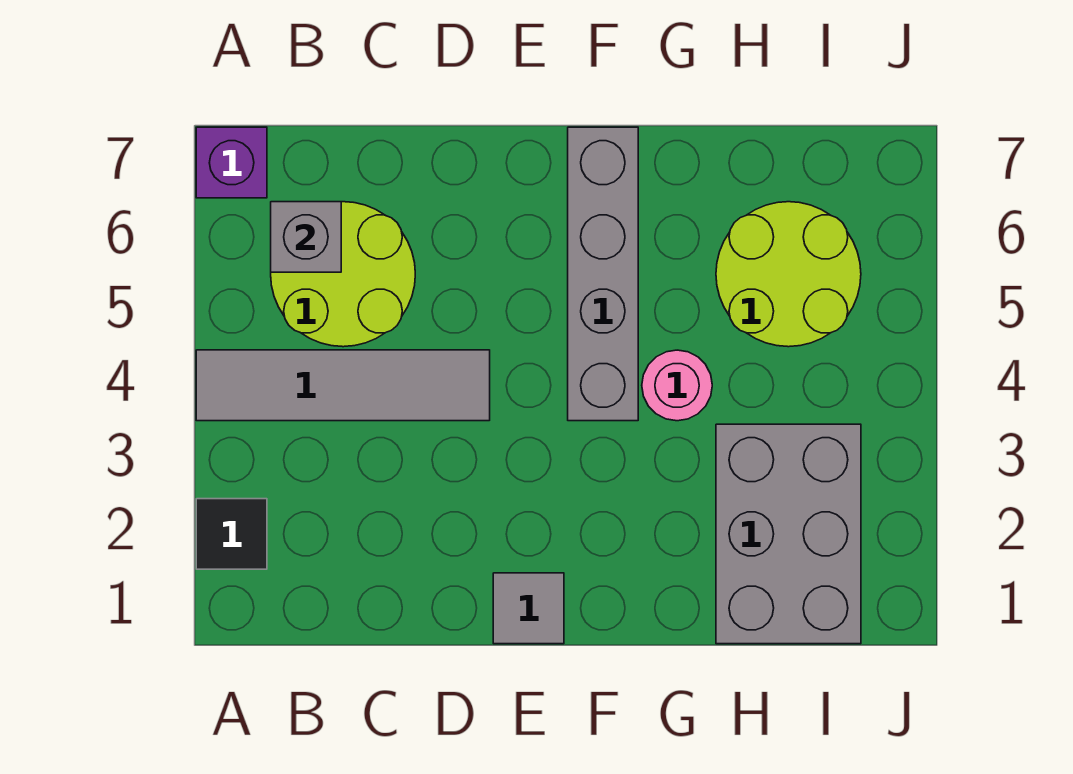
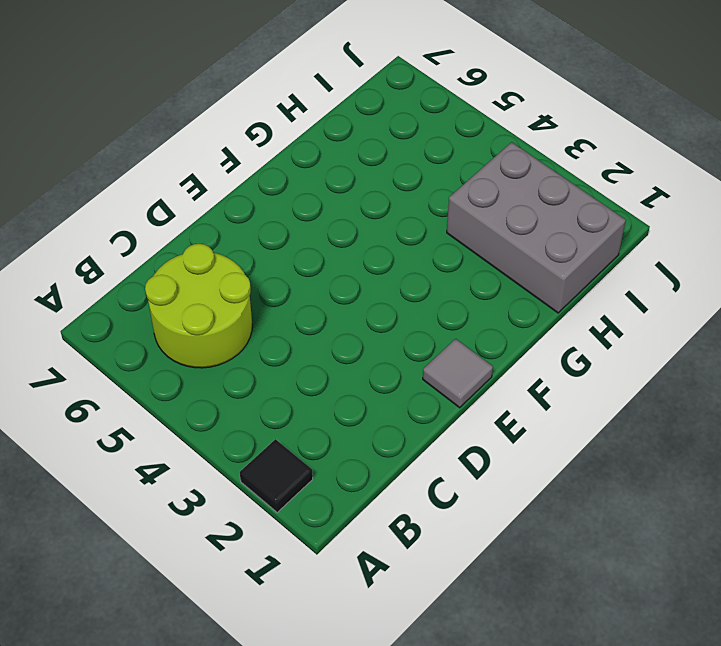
none -> grey 1x4 tile [196,350,490,421]
none -> purple 1x1 brick [196,127,267,198]

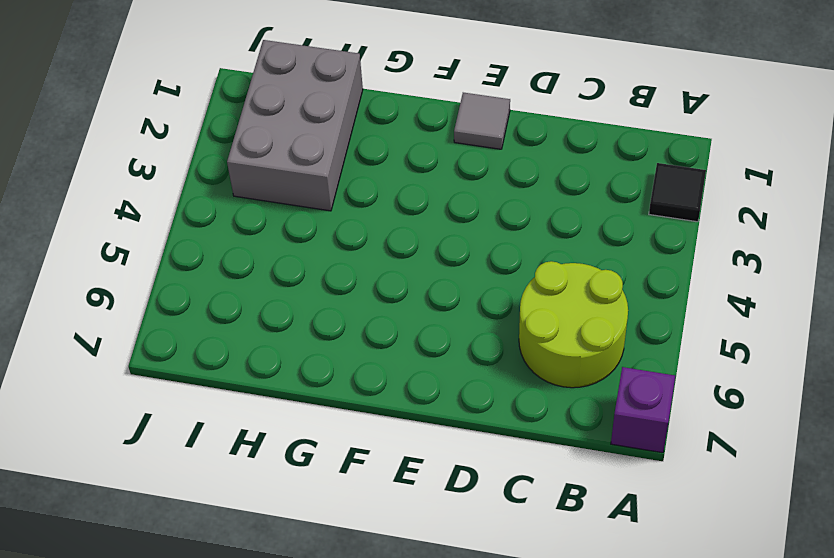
none -> grey 1x4 tile [196,350,490,421]
none -> grey 1x4 brick [568,127,638,421]

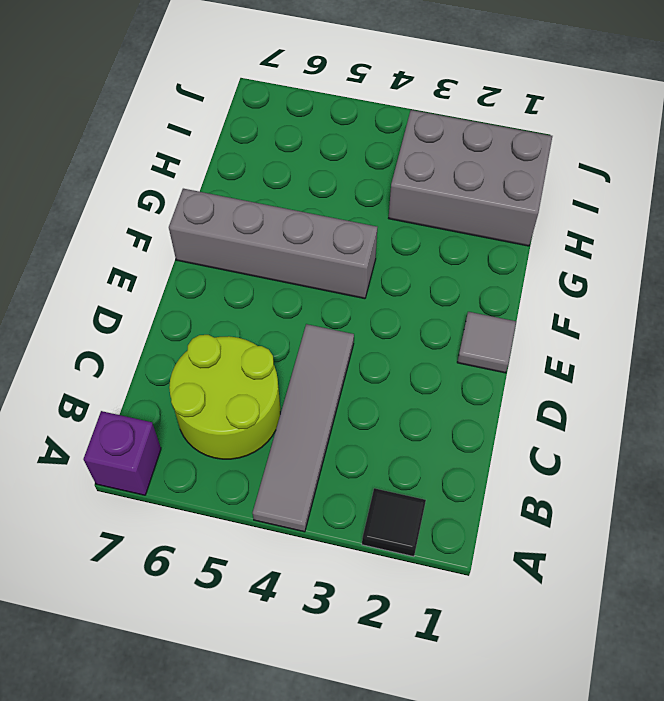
none -> pink 1x1 round brick [642,350,712,421]
none -> lime 2x2 round brick [716,202,861,347]

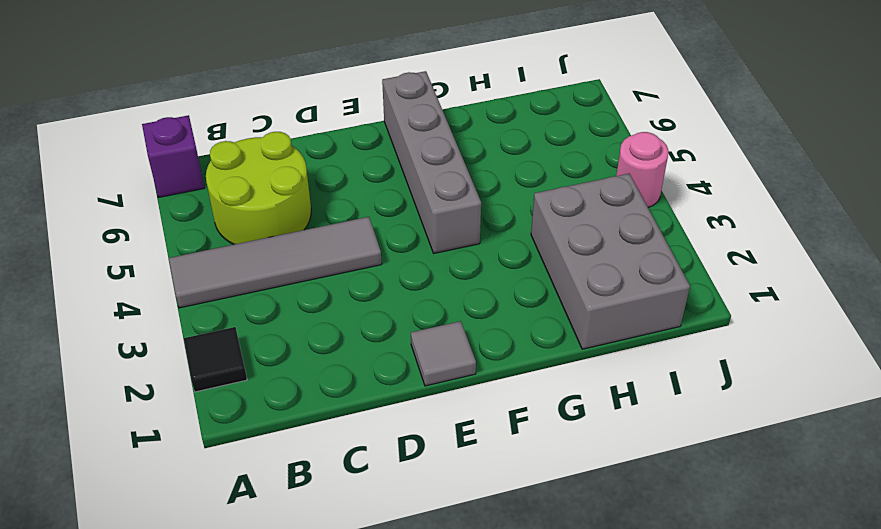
pink 1x1 round brick [616,132,669,207] -> pink 1x1 round brick moved to [642,350,712,421]
none -> lime 2x2 round brick [716,202,861,347]
none -> grey 1x1 brick [271,202,341,272]

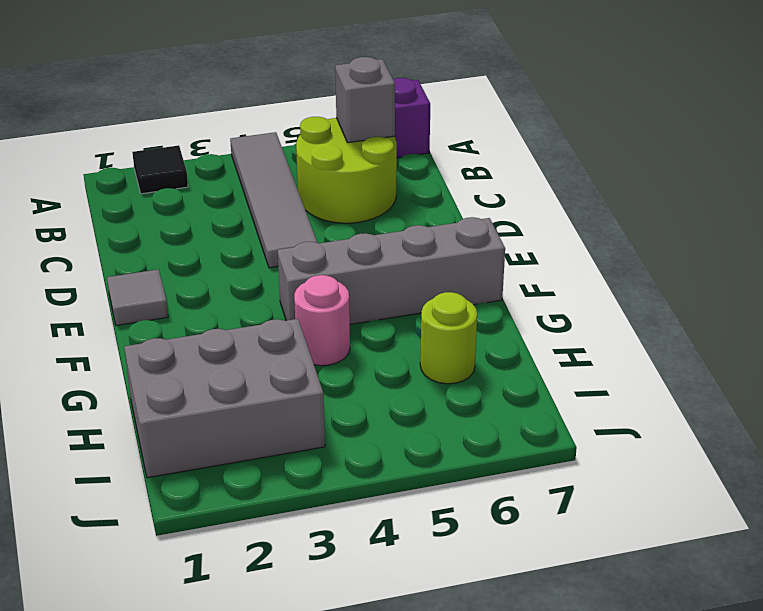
lime 1x1 round brick [420,292,477,384] -> lime 2x2 round brick [716,202,861,347]

